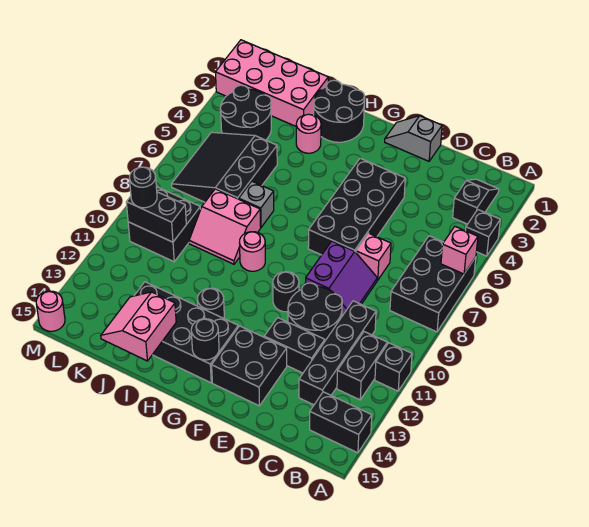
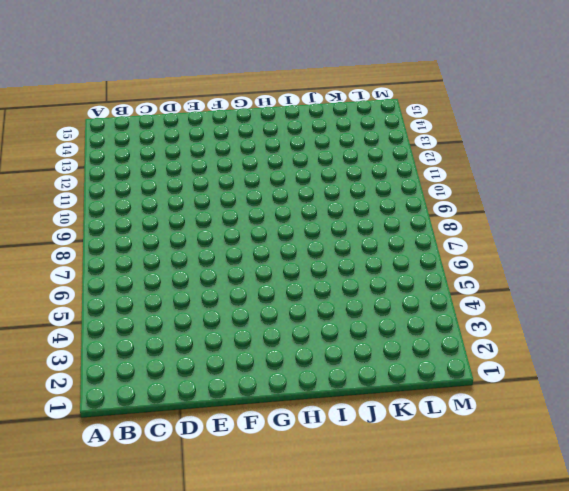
none -> black 1x1 brick [466,210,500,256]
none -> black 2x3 brick [390,236,476,332]
none -> black 1x1 brick [375,343,412,391]
none -> black 1x2 brick [310,392,372,453]

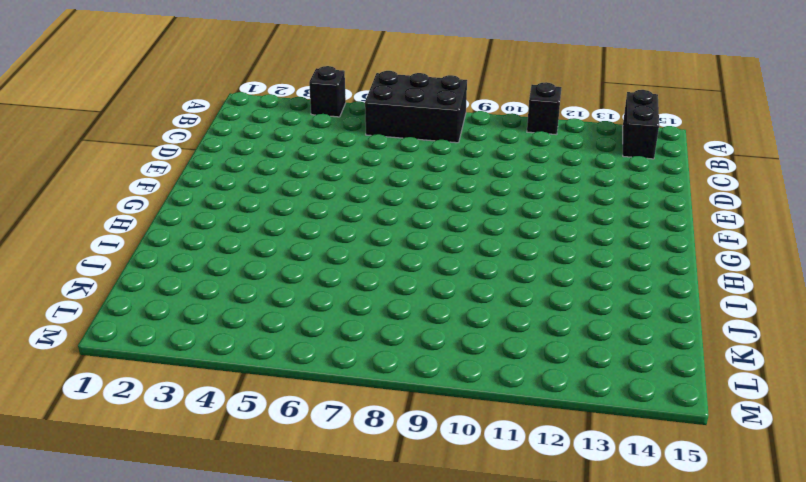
none -> black 1x2 slope [453,179,499,224]
none -> black 1x2 brick [337,332,387,400]
none -> black 1x4 brick [299,301,376,405]
none -> pink 1x1 brick [356,233,391,280]

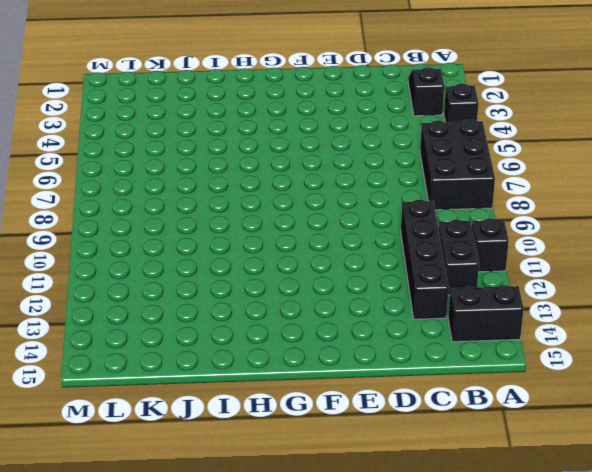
none -> pink 1x1 brick [356,233,391,280]
none -> purple 2x2 slope [305,241,377,314]
none -> black 2x2 round brick [288,283,342,341]
none -> black 1x2 brick [264,318,325,373]

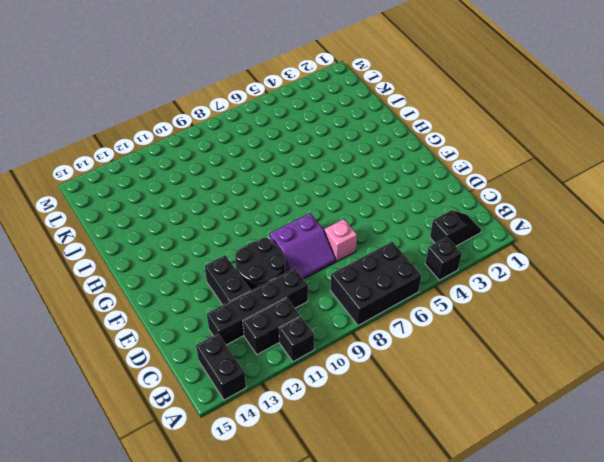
none -> grey 1x2 slope [385,116,442,161]
none -> black 2x4 brick [308,158,405,255]
none -> black 2x2 brick [212,326,287,406]
none -> black 1x1 round brick [273,272,299,312]

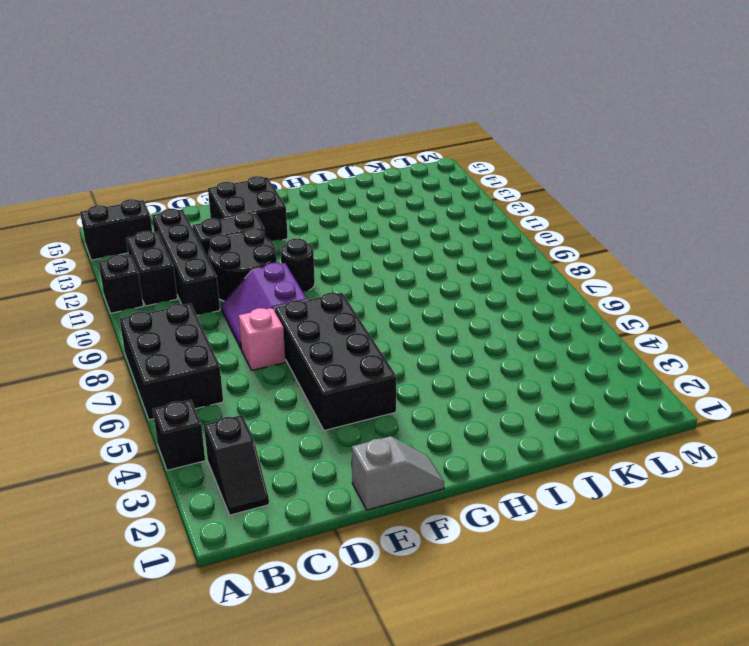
none -> black 2x4 brick [134,282,238,383]
none -> black 2x2 round brick [314,80,365,142]
none -> pink 1x1 round brick [240,232,265,271]
none -> black 1x1 round brick [197,288,224,318]

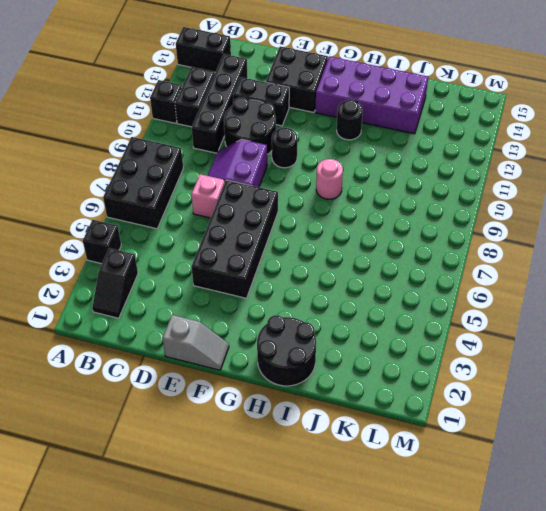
purple 2x4 brick [315,56,428,134] -> black 2x4 brick [134,282,238,383]
none -> pink 1x1 round brick [296,114,321,153]
none -> grey 1x1 brick [239,181,274,227]
none -> pink 2x2 slope [189,189,261,264]
none -> pink 2x4 brick [216,40,328,126]

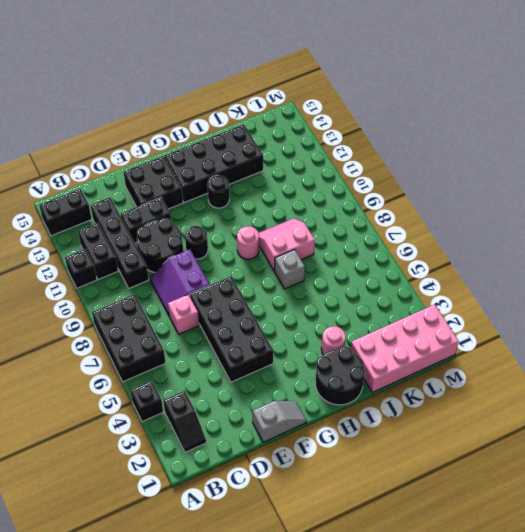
none -> black 3x3 slope [172,132,277,202]
none -> black 2x2 round brick [220,85,271,140]
none -> black 2x2 brick [128,187,201,262]
none -> pink 1x1 round brick [36,291,65,331]

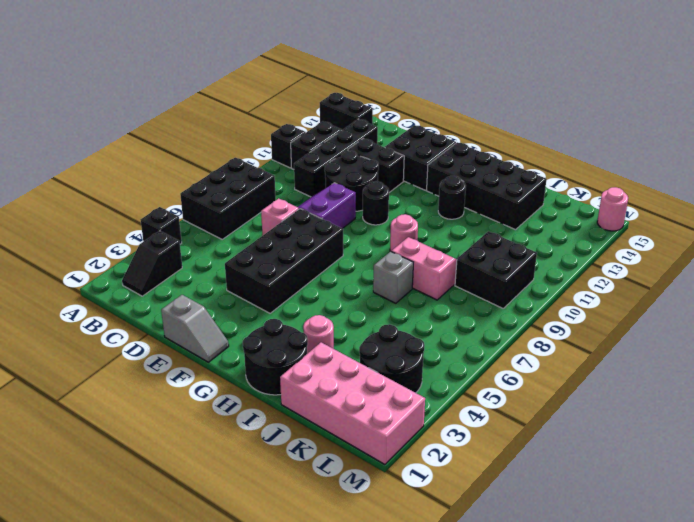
none -> black 3x3 slope [172,132,277,202]
none -> pink 1x1 brick [441,227,478,274]
none -> black 1x1 round brick [191,319,219,360]
none -> pink 2x2 slope [101,292,176,361]

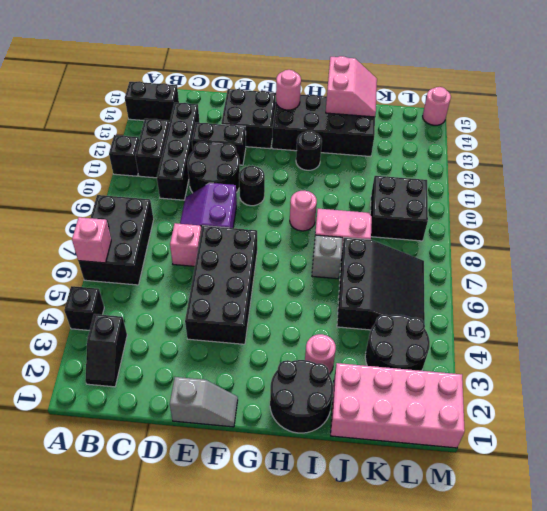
pink 1x1 round brick [276,70,301,110] -> black 1x1 round brick [191,319,219,360]
none -> black 1x2 brick [126,192,186,242]
none -> black 1x1 round brick [129,167,157,208]

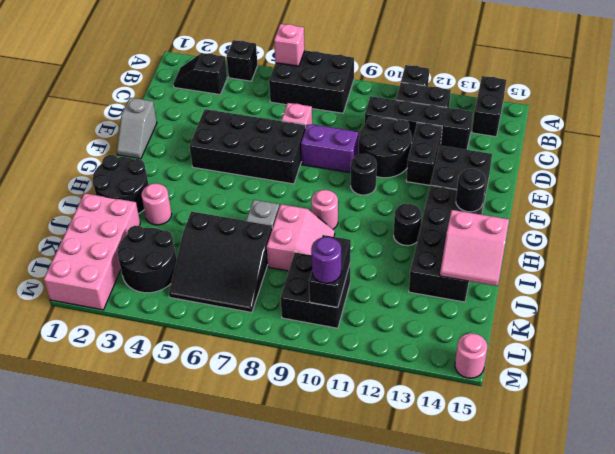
purple 1x1 round brick [311,237,341,283] -> black 1x1 round brick [129,167,157,208]

